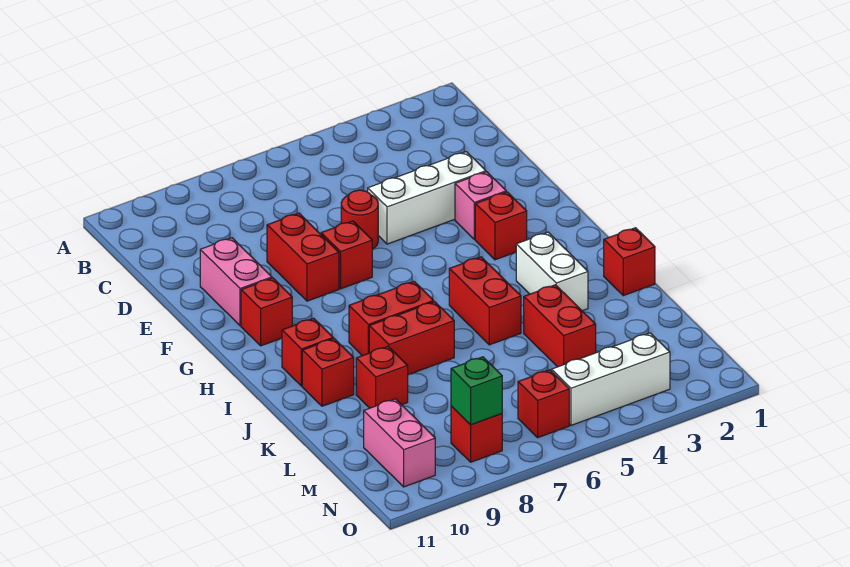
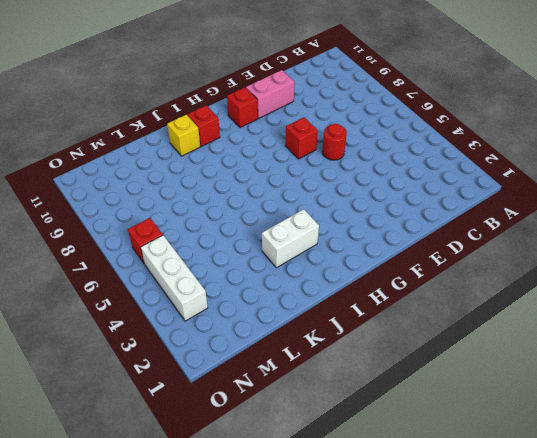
yellow 1x1 brick [167,115,200,156] -> red 1x1 brick [302,339,354,406]
none -> white 1x3 brick [368,152,486,244]
none -> red 1x2 brick [267,213,339,301]
none -> pink 1x1 brick [455,172,506,240]

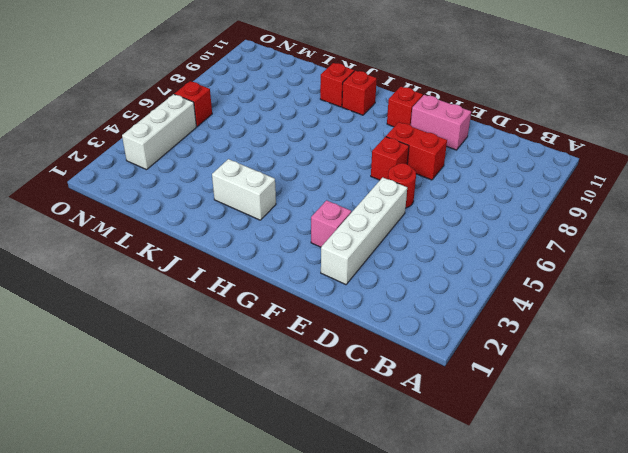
white 1x4 brick [321,177,407,285] -> white 1x3 brick [368,152,486,244]
none -> red 1x1 brick [475,192,527,260]
none -> red 1x2 brick [449,257,521,345]
none -> red 1x2 brick [349,282,434,356]

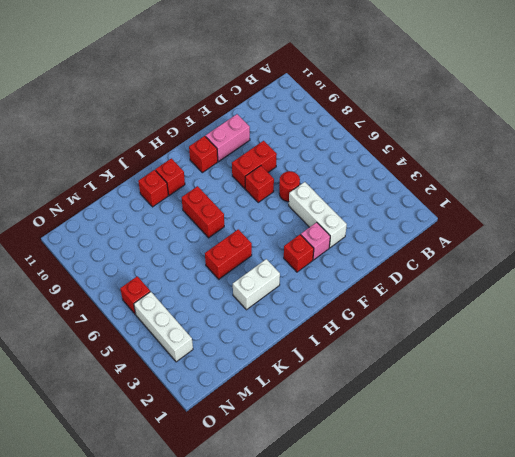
none -> red 1x1 brick [604,228,655,296]
none -> red 1x2 brick [369,302,454,375]
none -> red 1x2 brick [524,285,596,367]

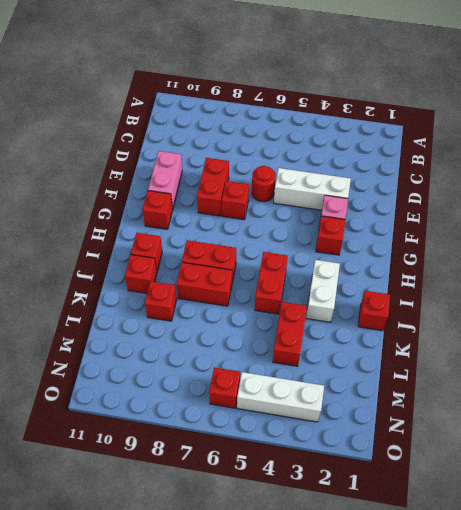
none -> pink 1x2 brick [364,399,435,487]
none -> red 1x1 brick [451,406,502,462]
none -> green 1x1 brick [451,357,502,425]

